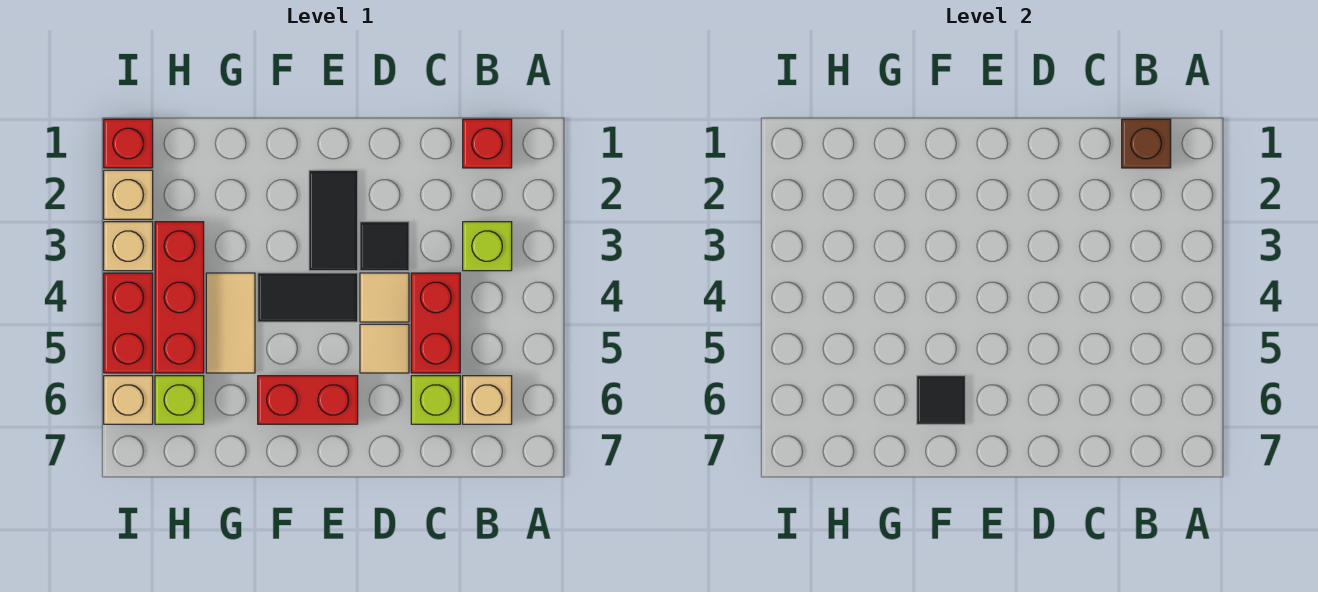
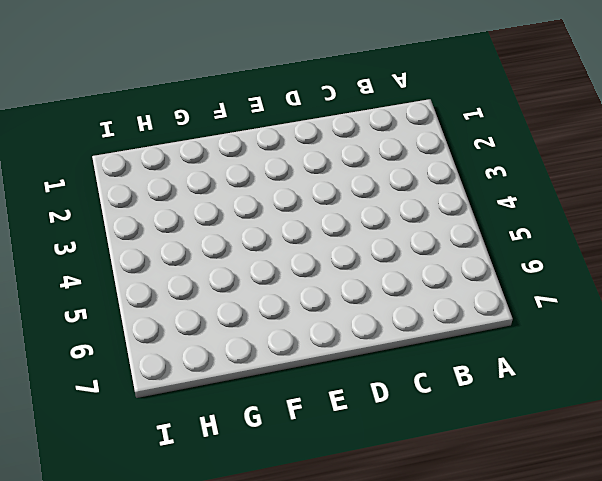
none -> red 1x1 brick [463,119,512,168]
none -> lime 1x1 brick [463,222,512,271]
none -> tan 1x1 brick [463,376,512,424]

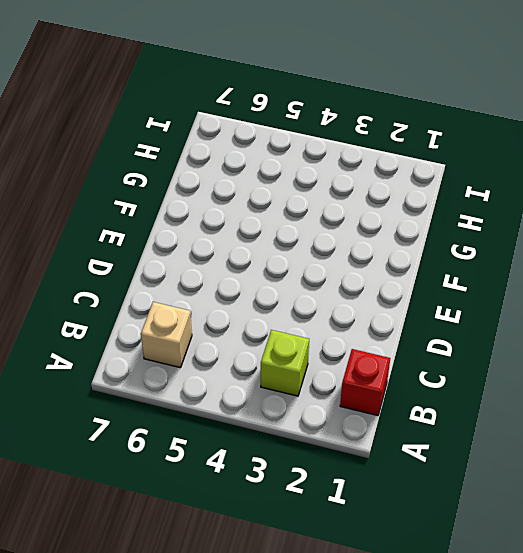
none -> red 1x2 brick [411,273,460,373]
none -> lime 1x1 brick [411,376,460,424]
none -> black 1x1 tile [360,222,409,271]

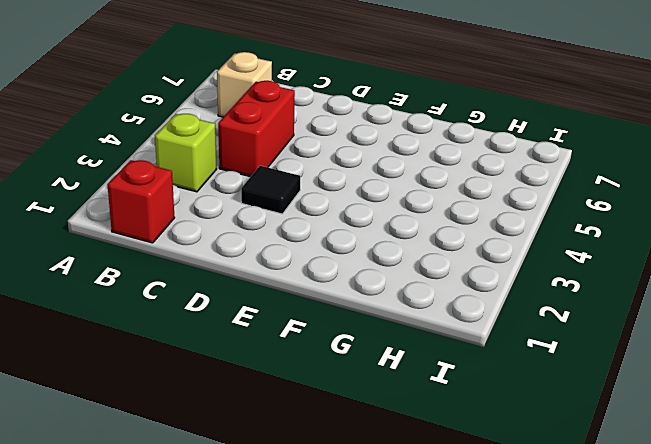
none -> lime 1x1 brick [411,376,460,424]
none -> tan 1x1 tile [360,273,409,322]
none -> tan 1x1 tile [360,324,409,373]

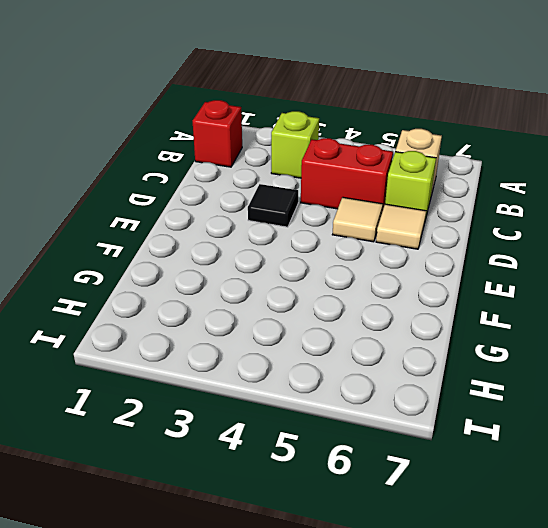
tan 1x1 tile [376,204,426,249] -> tan 1x1 tile moved to [360,273,409,322]
none -> black 1x2 tile [309,170,358,271]
none -> black 1x2 tile [258,273,358,322]
none -> red 1x2 brick [258,376,358,424]

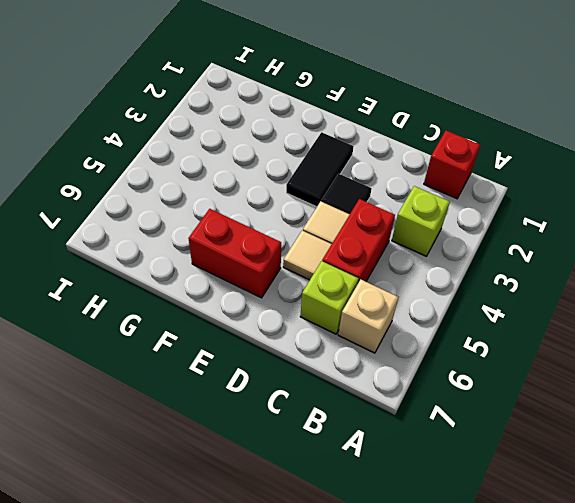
none -> black 1x2 tile [258,273,358,322]
none -> tan 1x2 tile [206,273,255,373]
none -> red 1x3 brick [155,222,204,373]

